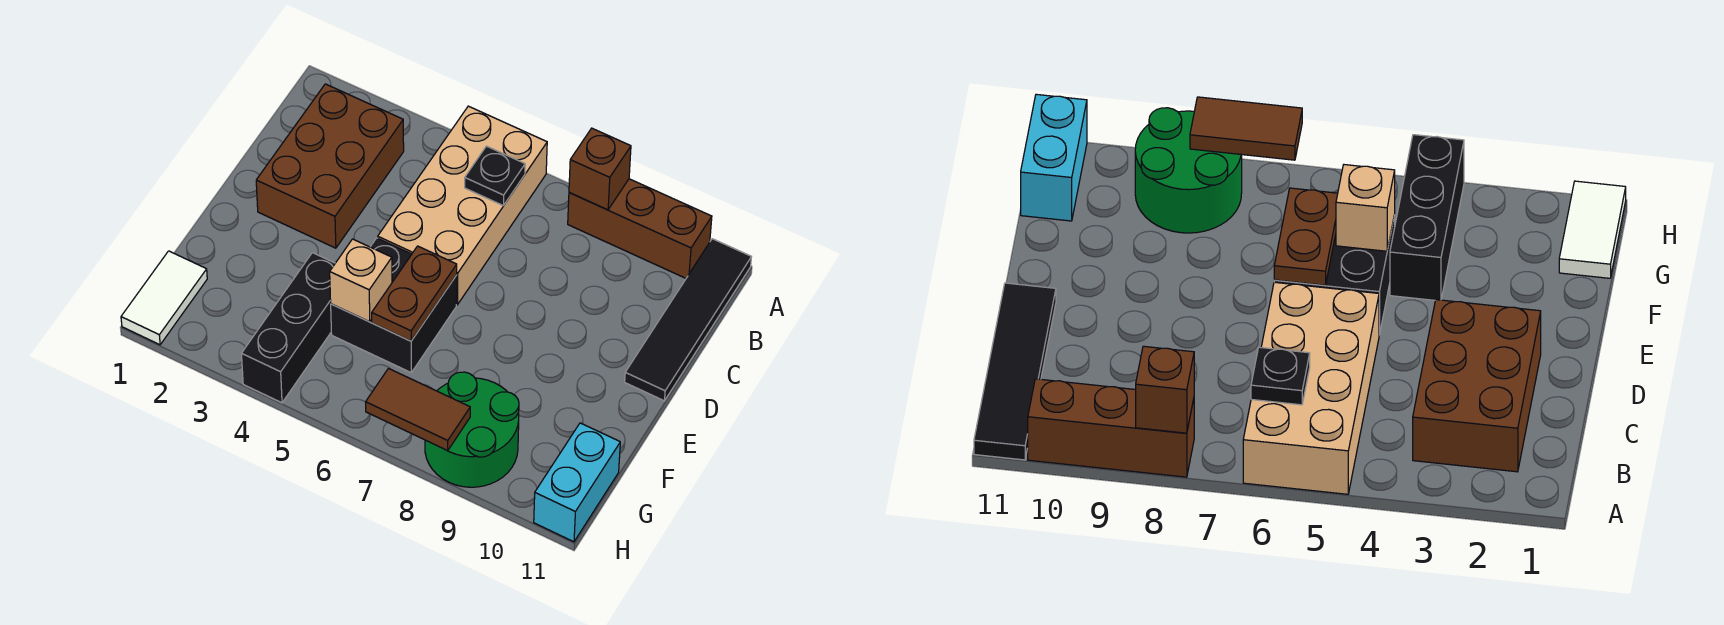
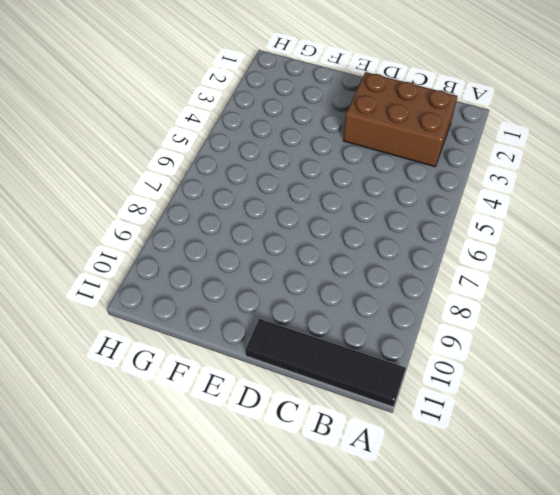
none -> tan 2x4 brick [378,106,547,305]
none -> brown 1x3 brick [568,179,712,278]
none -> black 2x2 brick [331,238,457,372]

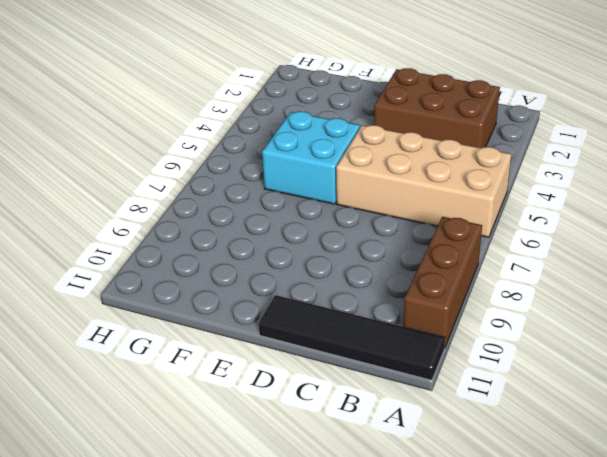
cyan 2x2 brick [262,111,360,204] -> black 2x2 brick [331,238,457,372]
none -> black 1x3 brick [241,253,335,403]
none -> white 1x2 tile [121,251,207,345]
none -> green 2x2 round brick [425,372,519,487]

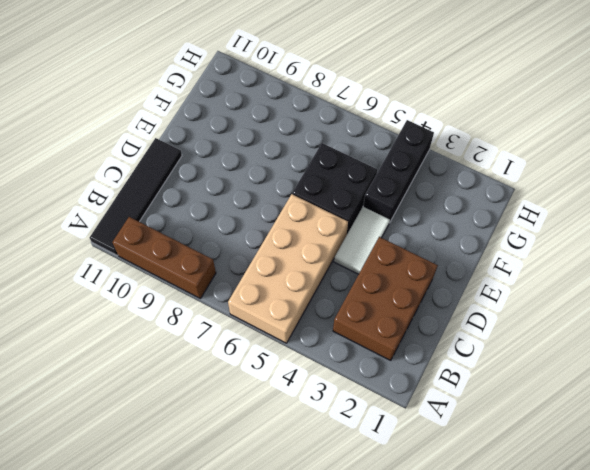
white 1x2 tile [334,207,390,274] -> white 1x2 tile moved to [121,251,207,345]
none -> green 2x2 round brick [425,372,519,487]
none -> cyan 1x2 brick [534,423,620,542]
none -> brown 1x1 brick [569,128,631,210]

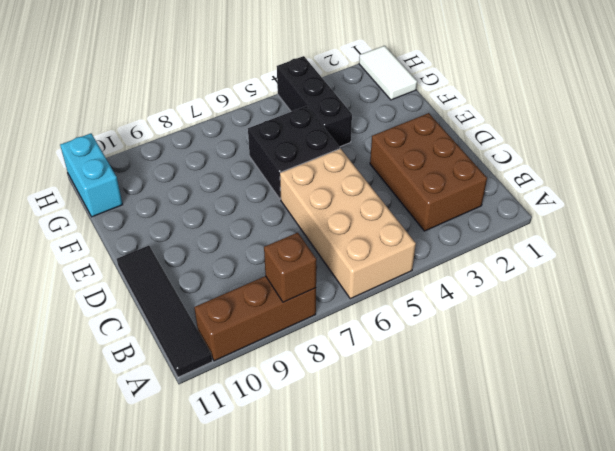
none -> green 2x2 round brick [425,372,519,487]
none -> black 1x1 plate [465,146,525,205]
none -> brown 1x2 plate [372,246,457,341]

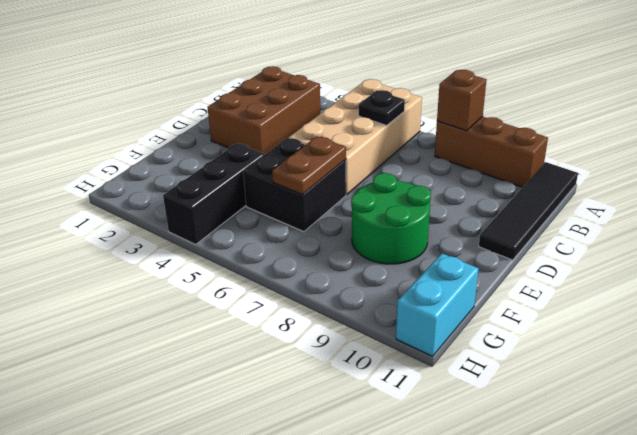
green 2x2 round brick [351,173,431,264] -> green 2x2 round brick moved to [425,372,519,487]
none -> white 1x2 tile [121,251,207,345]
none -> tan 1x1 brick [330,239,392,322]
none -> brown 1x2 tile [366,369,470,451]

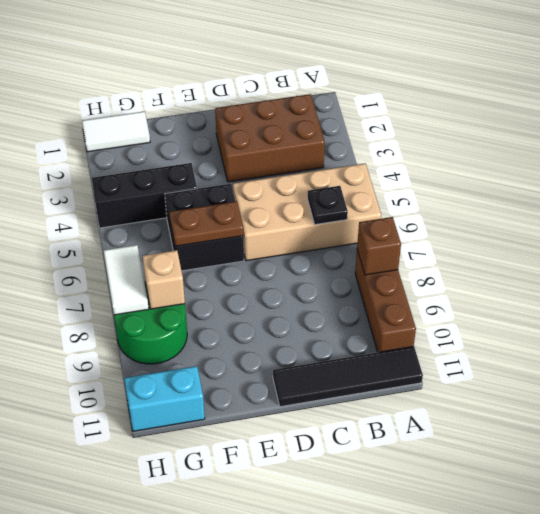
tan 1x1 brick [143,250,185,309] -> tan 1x1 brick moved to [330,239,392,322]
white 1x2 tile [104,245,149,315] -> brown 1x2 tile [366,369,470,451]

